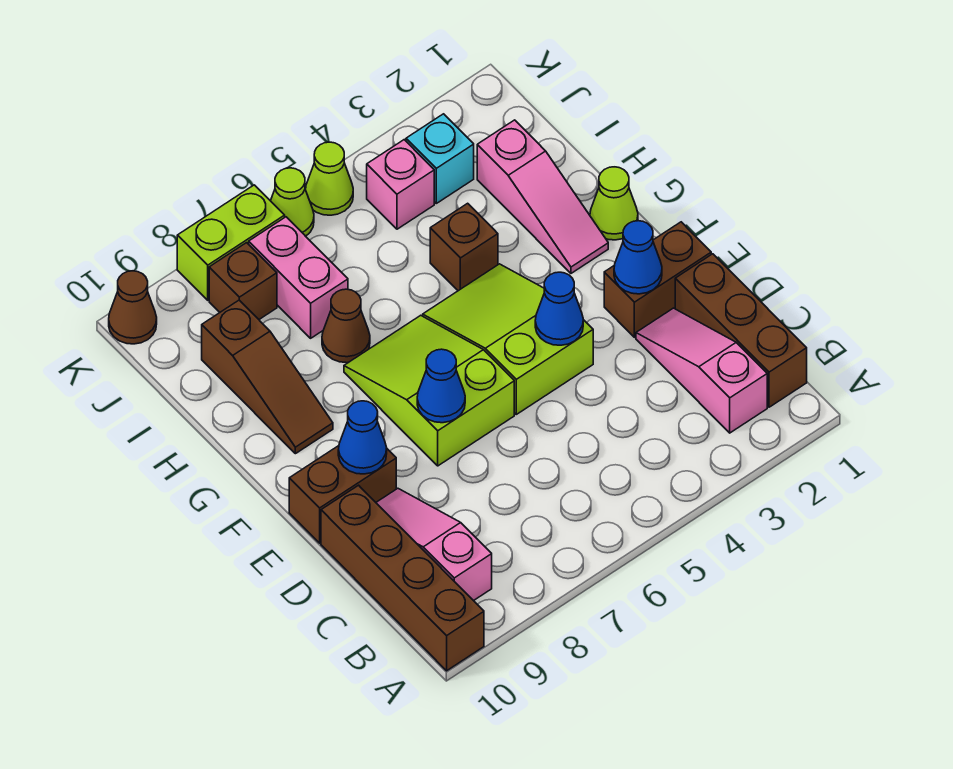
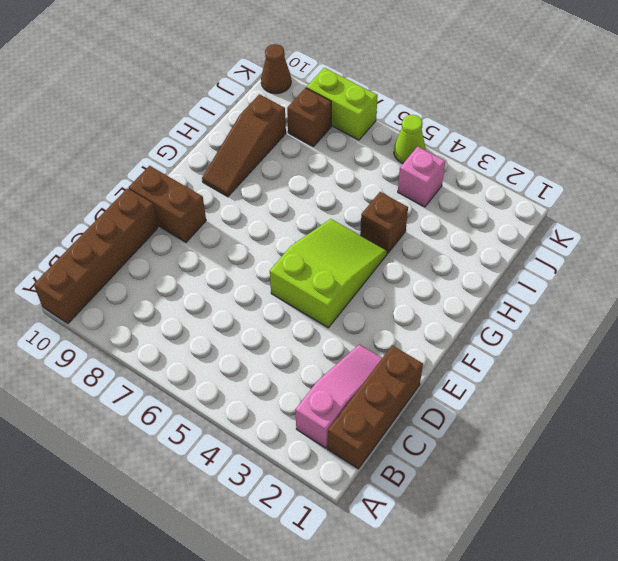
none -> pink 1x3 slope [376,488,492,601]
none -> brown 1x2 brick [604,222,711,337]
none -> lime 2x3 slope [344,315,514,466]

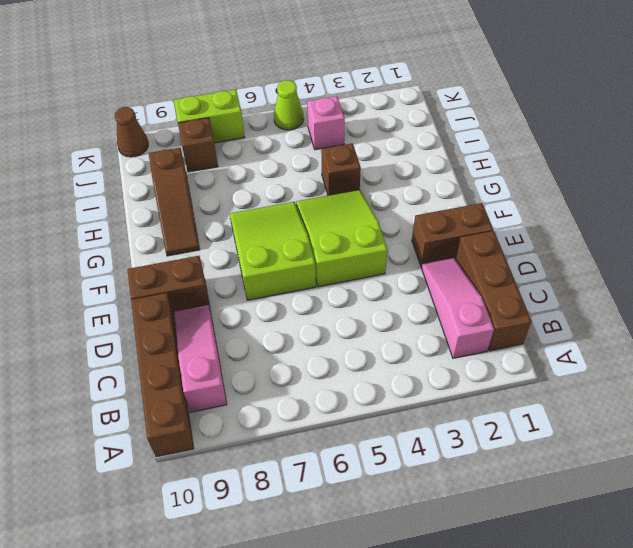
none -> lime 1x1 cone [590,167,638,240]
none -> pink 1x3 slope [477,120,608,273]
none -> brown 1x1 cone [322,289,370,363]

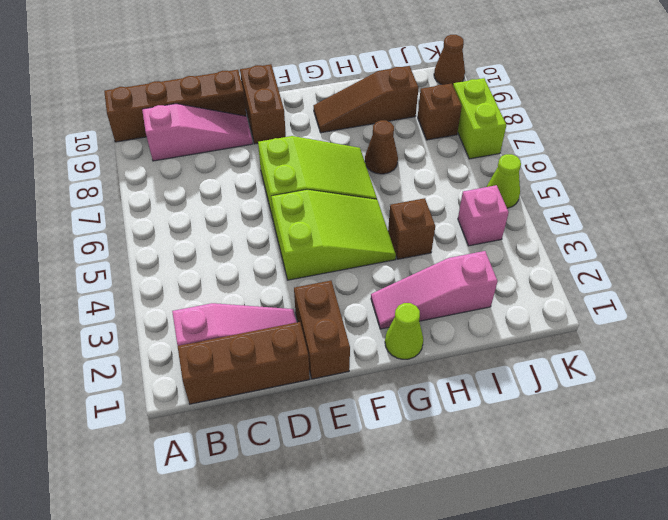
none -> pink 1x2 brick [249,217,348,338]
none -> cyan 1x1 brick [406,114,474,203]
none -> lime 1x1 cone [271,168,314,236]

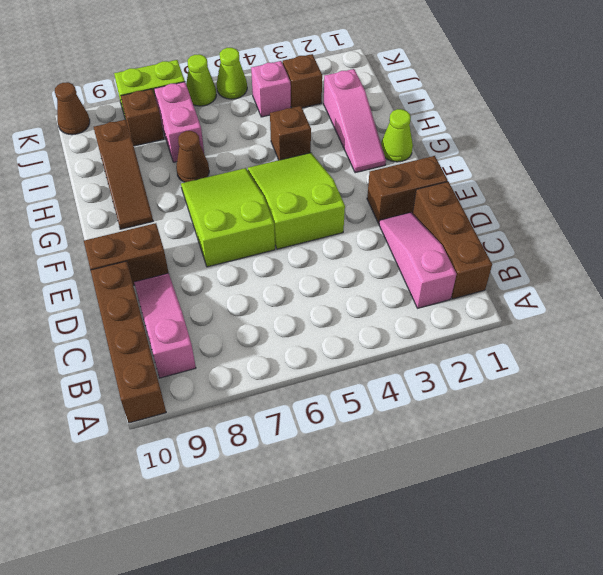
brown 1x1 brick [283,54,322,108] -> cyan 1x1 brick [406,114,474,203]
none -> blue 1x1 cone [614,221,662,294]
none -> blue 1x1 cone [535,272,583,345]
none -> blue 1x1 cone [417,349,465,423]

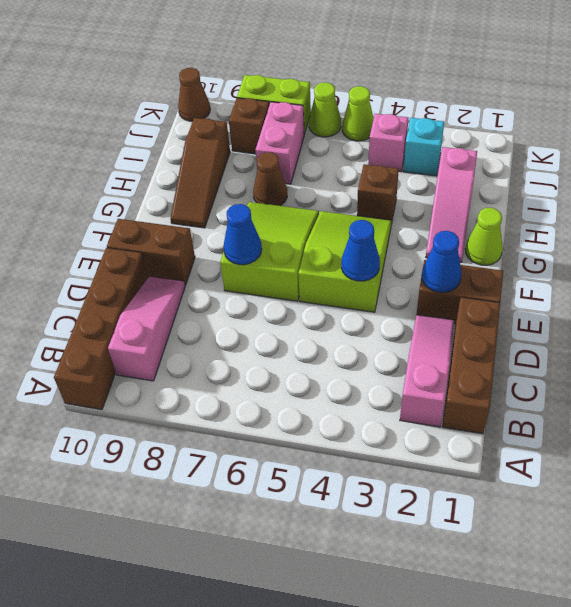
none -> blue 1x1 cone [338,401,387,474]

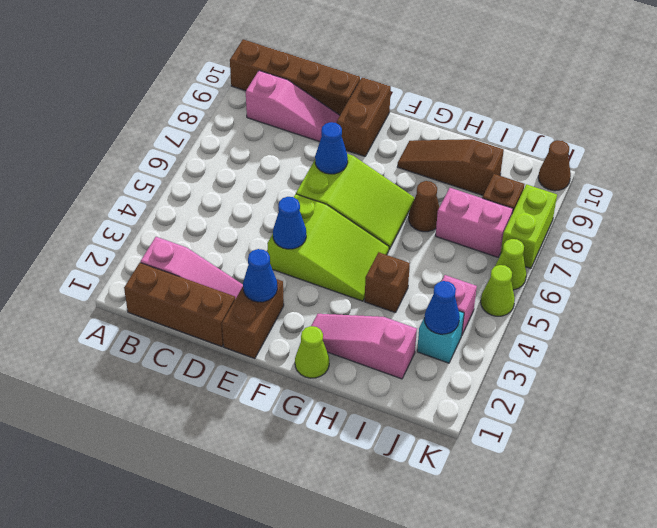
blue 1x1 cone [424,281,460,334] -> blue 1x1 cone moved to [338,401,387,474]

